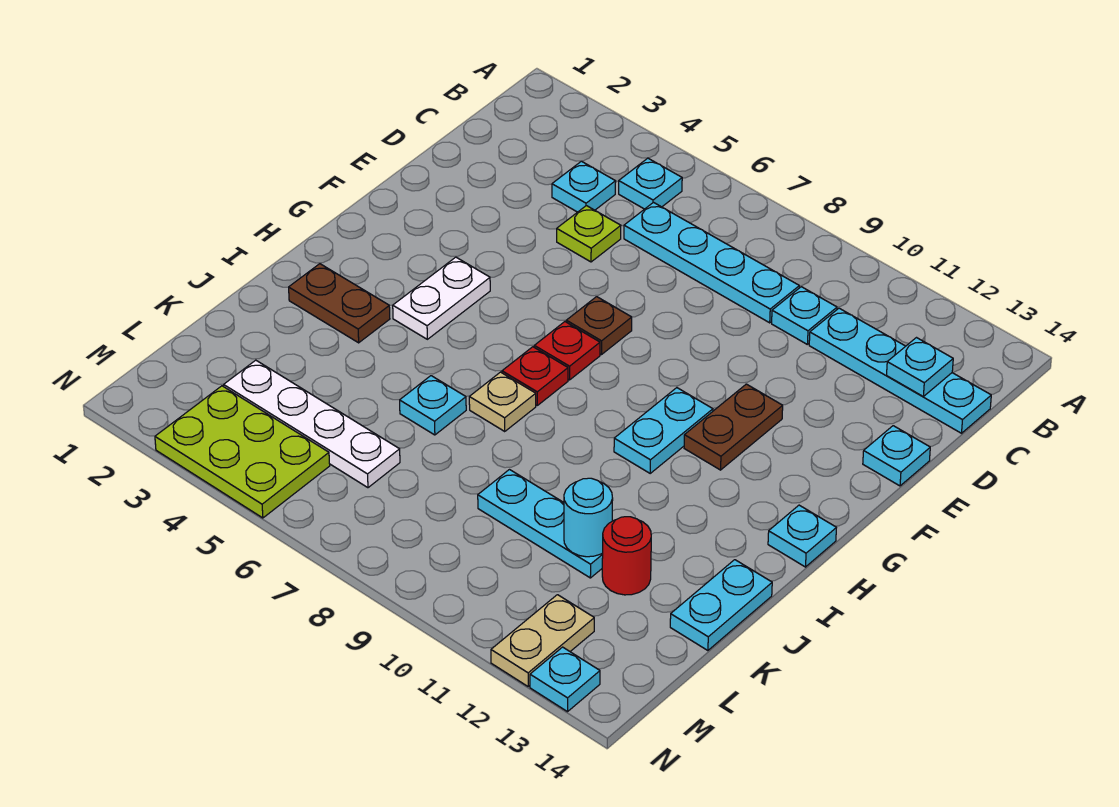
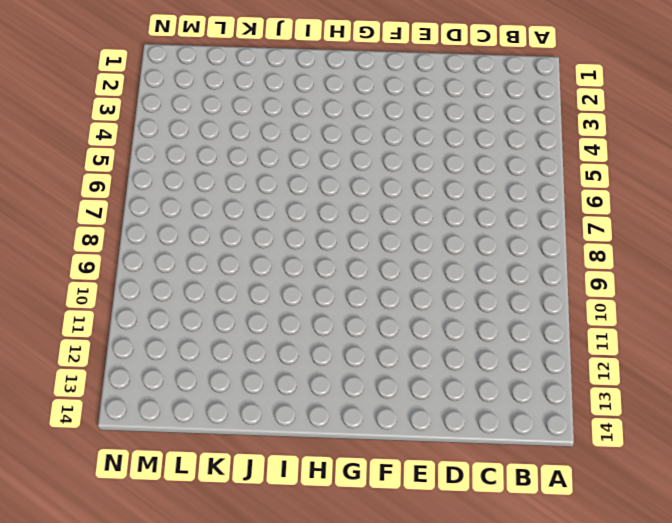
none -> cyan 1x1 plate [619,158,682,209]
none -> cyan 1x1 plate [552,161,616,212]
none -> cyan 1x4 plate [624,203,799,323]

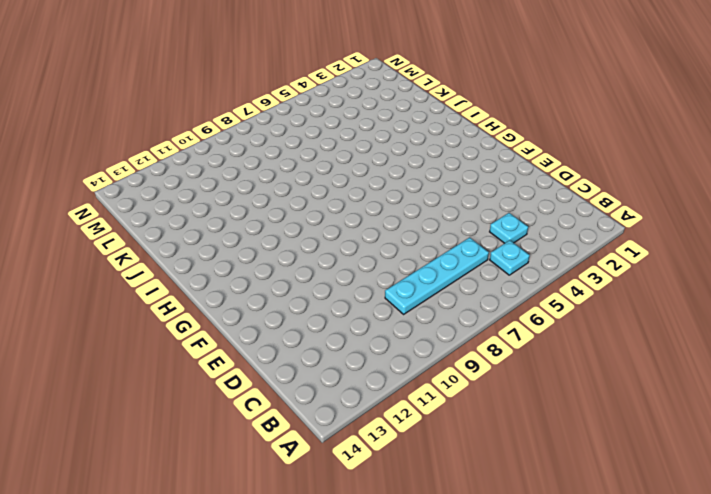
none -> cyan 1x1 plate [772,287,837,344]
none -> cyan 1x4 plate [809,308,991,433]
none -> lime 1x1 plate [557,206,621,262]

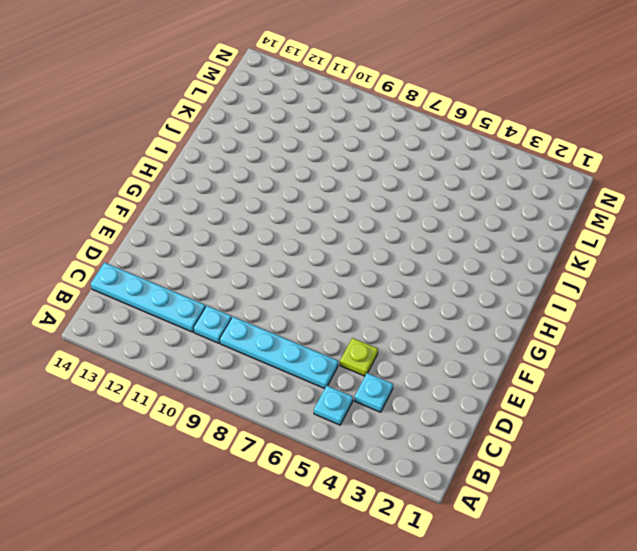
none -> cyan 1x1 plate [863,426,930,486]
none -> brown 1x1 plate [566,297,632,355]
none -> brown 1x2 plate [684,384,783,470]

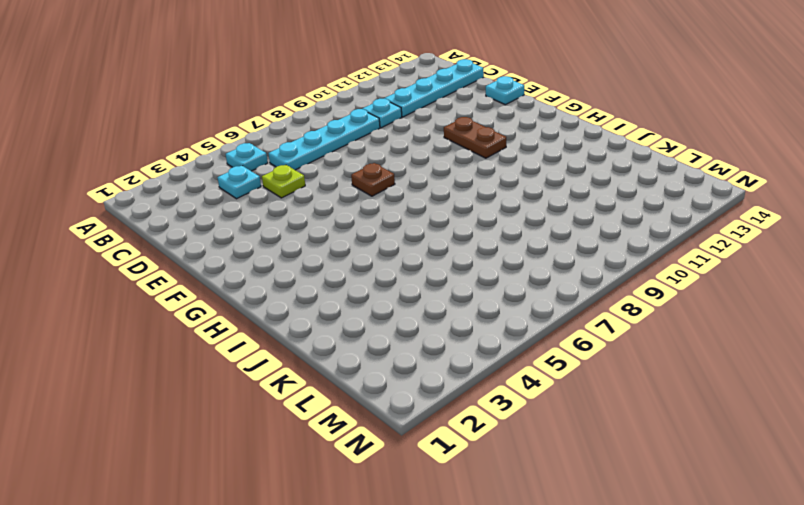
none -> white 1x2 plate [393,257,490,339]
none -> red 1x1 plate [534,322,600,380]
none -> cyan 1x2 plate [614,388,713,473]

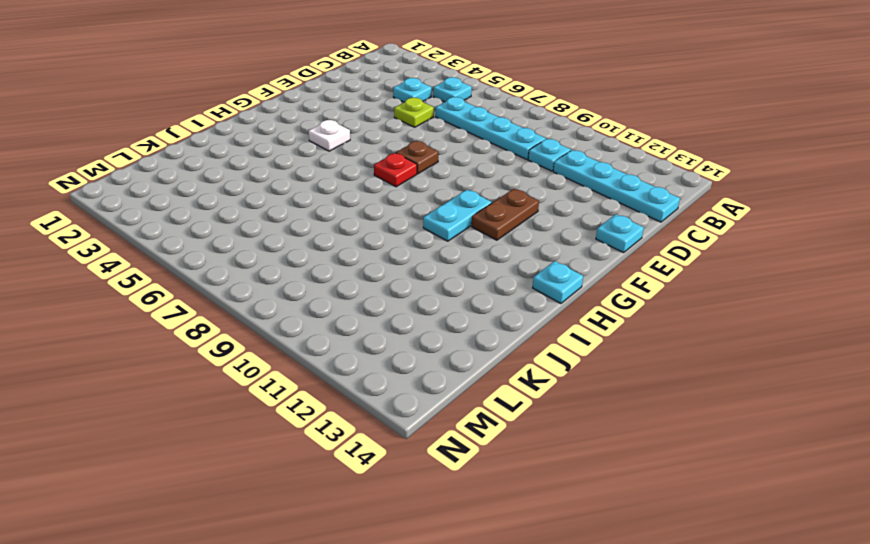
white 1x1 plate [309,120,350,151] -> white 1x2 plate [393,257,490,339]
none -> red 1x1 plate [502,347,568,405]
none -> brown 1x2 plate [289,264,390,343]
none -> tan 1x1 plate [469,372,536,431]

